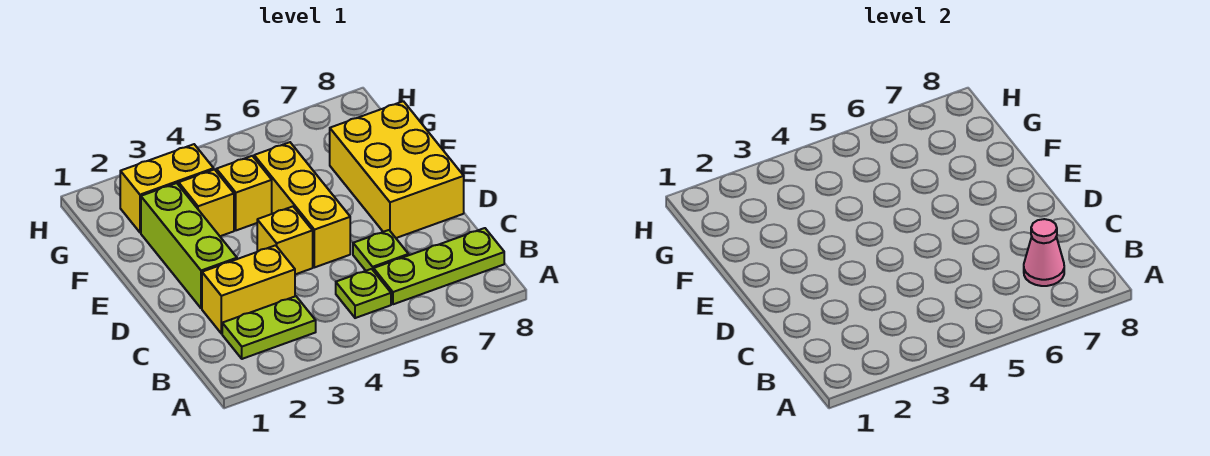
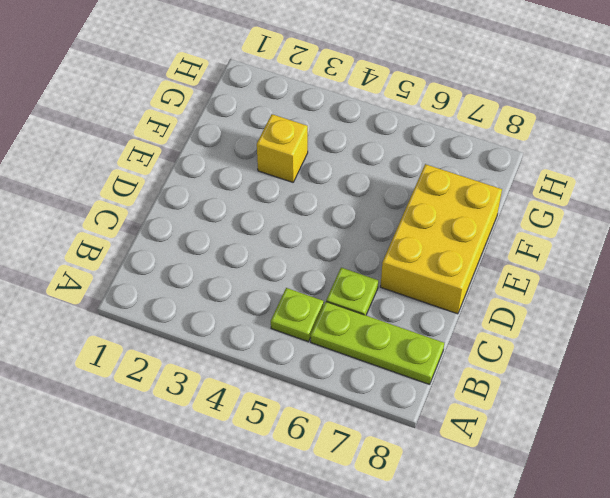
none -> lime 1x2 plate [222,296,316,359]
none -> yellow 1x2 brick [202,245,295,334]
none -> lime 1x3 brick [141,183,237,308]

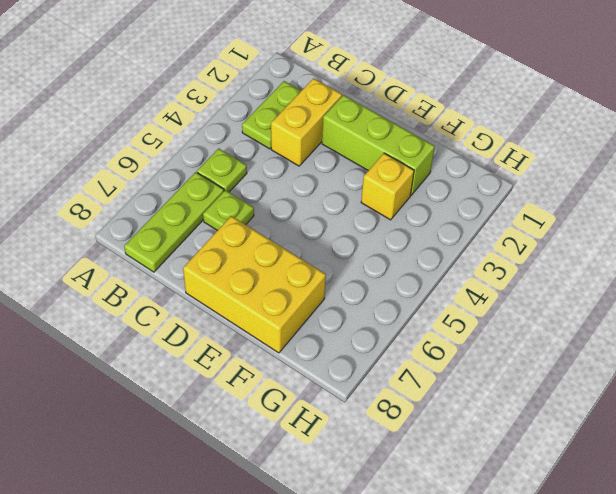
none -> yellow 1x1 brick [257,207,313,274]
none -> yellow 1x3 brick [254,142,350,267]
none -> yellow 1x1 brick [216,156,272,230]

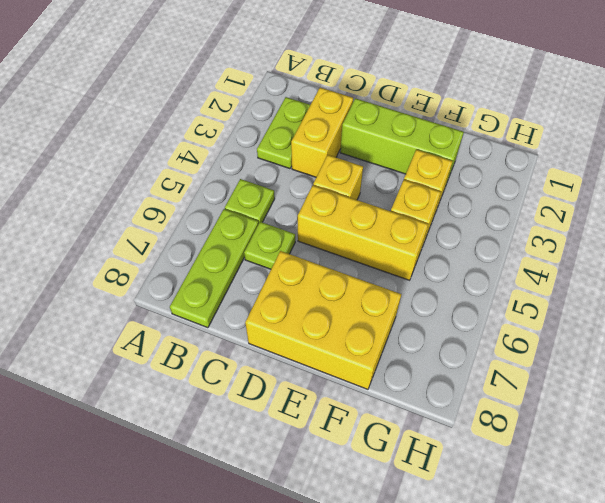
none -> yellow 1x2 brick [120,144,214,232]
none -> pink 1x1 cone [1024,219,1064,286]

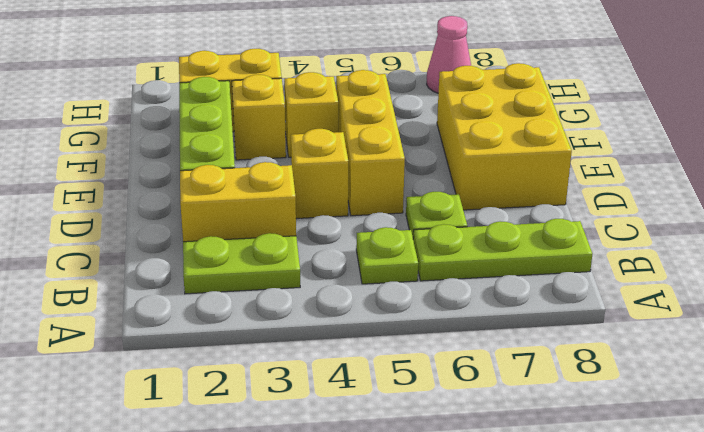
pink 1x1 cone [427,16,471,93] -> pink 1x1 cone moved to [1024,219,1064,286]

